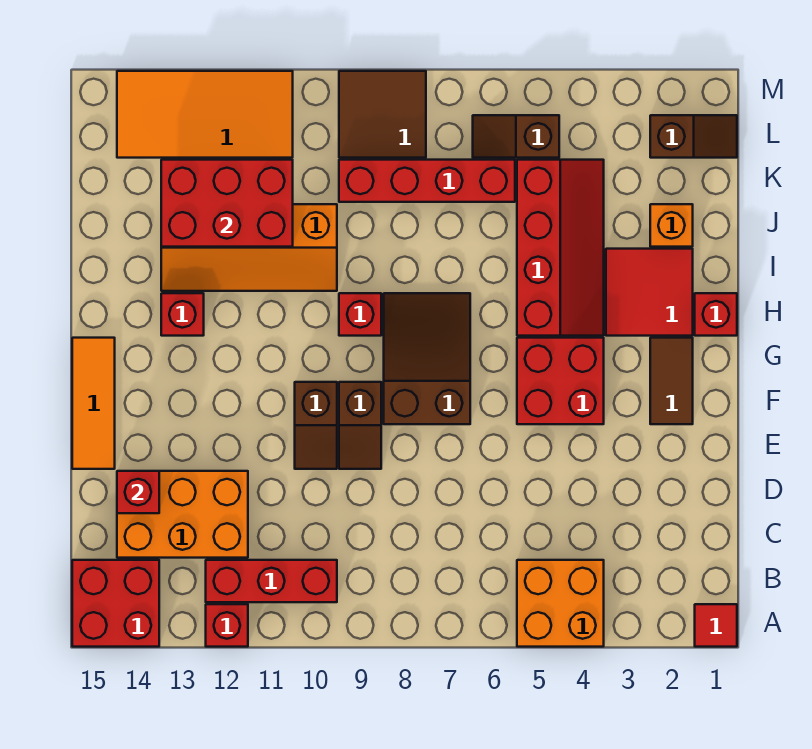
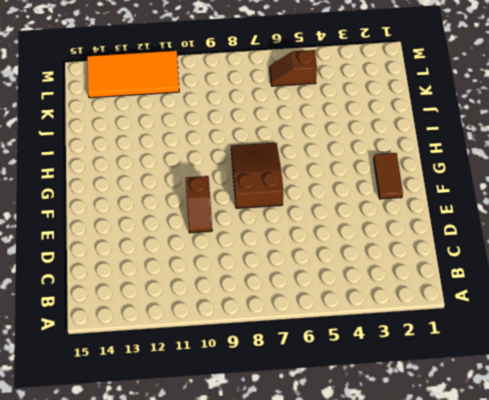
none -> red 1x1 tile [695,604,737,647]
none -> orange 2x2 brick [517,560,604,647]
none -> red 1x1 brick [206,604,248,647]

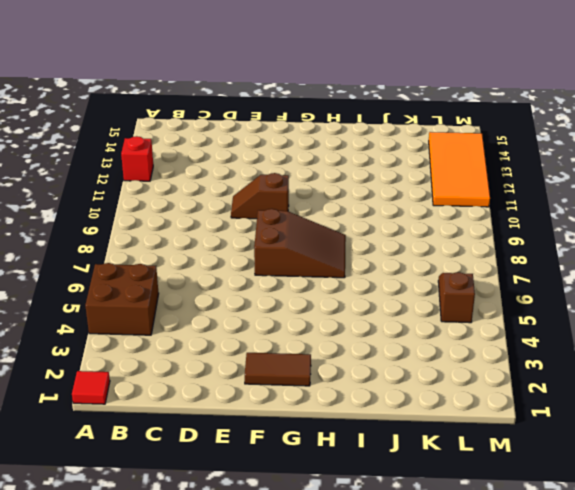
brown 2x2 brick [85,263,159,335] -> orange 2x2 brick [517,560,604,647]
none -> red 2x2 brick [72,560,159,647]
none -> red 1x3 brick [206,560,337,602]
none -> orange 2x3 brick [117,471,248,558]

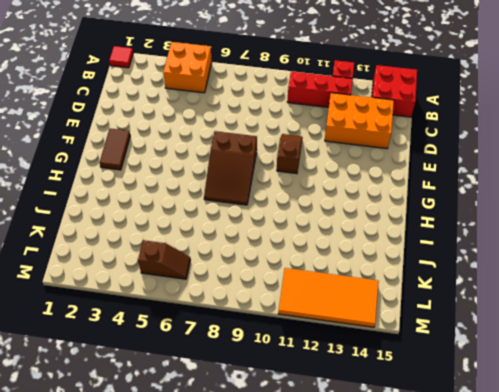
none -> brown 1x2 slope [339,382,381,469]
none -> orange 1x3 tile [72,338,115,469]
none -> red 2x2 brick [517,338,604,424]

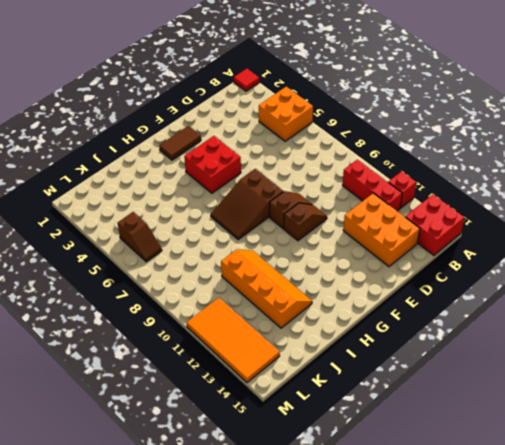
none -> orange 1x3 tile [72,338,115,469]
none -> red 1x1 brick [695,293,737,336]
none -> red 2x2 tile [606,249,693,336]

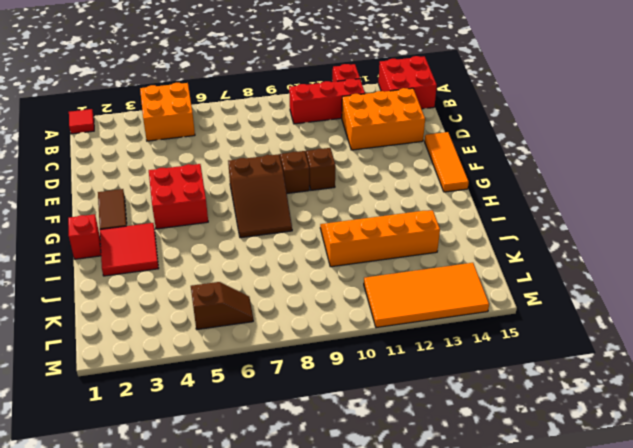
none -> red 2x4 slope [517,160,604,336]
none -> red 1x1 brick [339,293,381,336]
none -> red 1x1 brick [161,293,204,336]

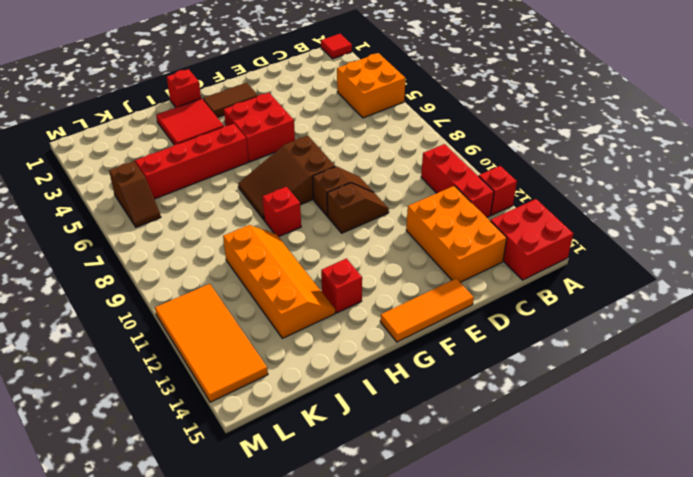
none -> orange 1x1 brick [650,204,693,247]
none -> red 1x4 brick [339,160,515,202]
none -> brown 1x2 slope [650,115,737,158]

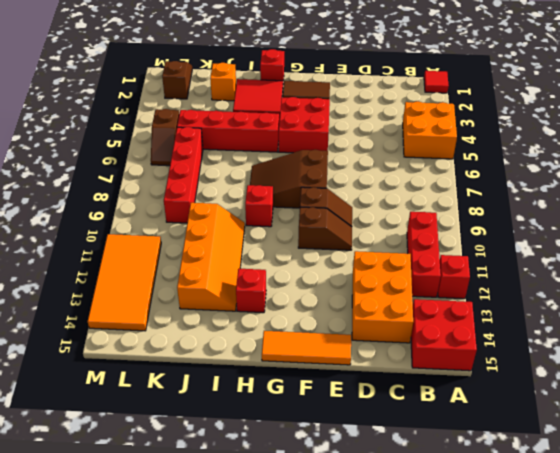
none -> brown 2x2 tile [339,71,426,158]
none -> red 1x1 brick [117,471,159,513]
none -> red 2x3 brick [161,160,293,247]

